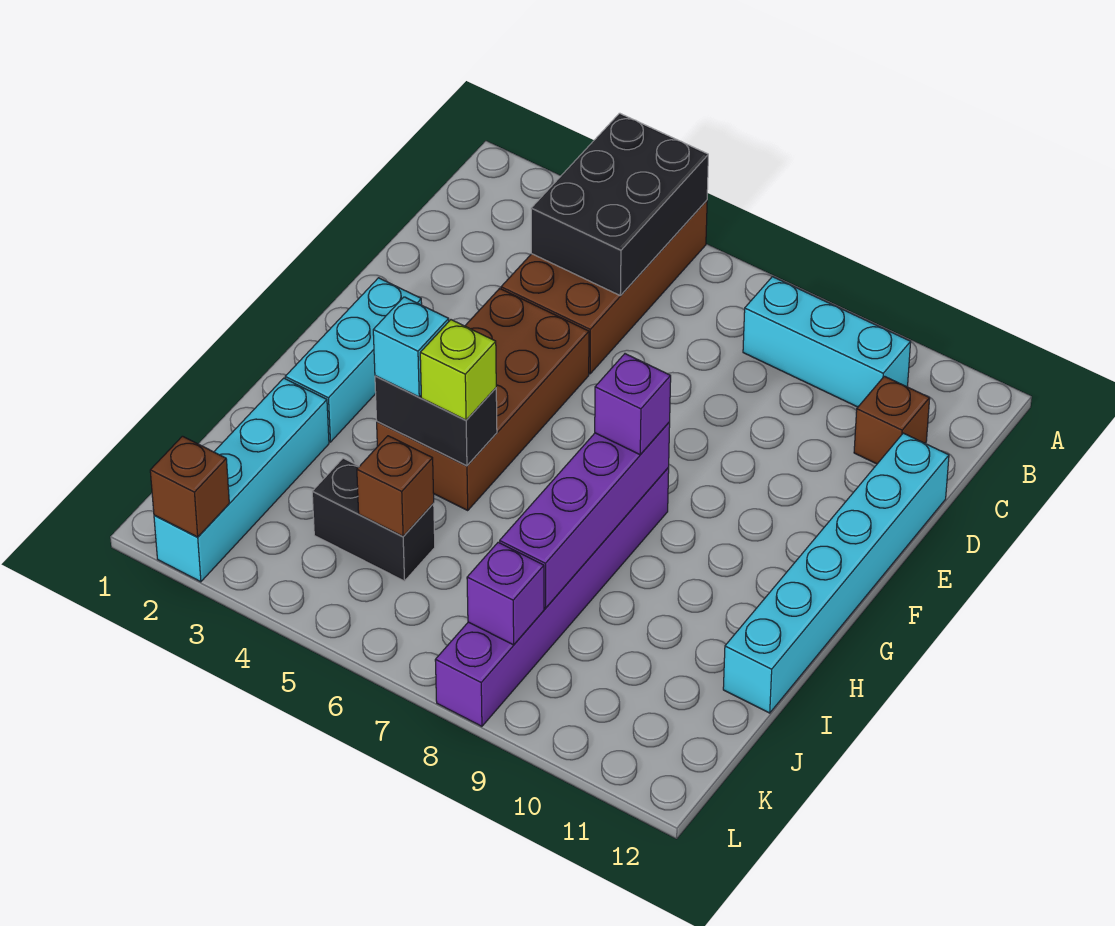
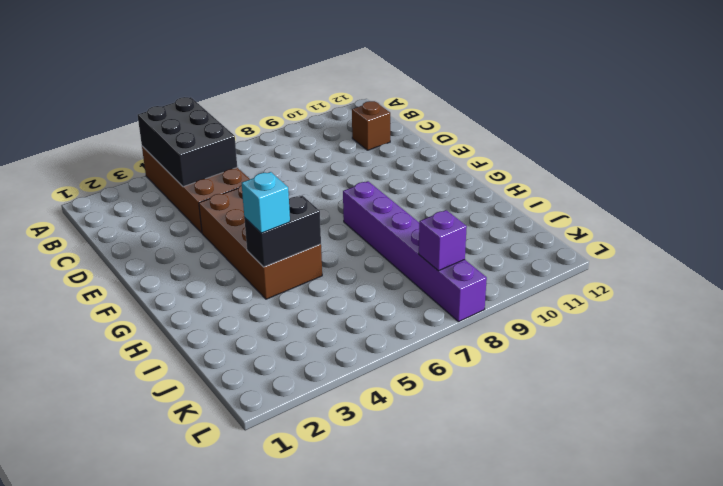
none -> cyan 1x3 brick [743,277,911,407]
none -> cyan 1x6 brick [723,433,949,713]
none -> cyan 1x3 brick [285,278,422,442]

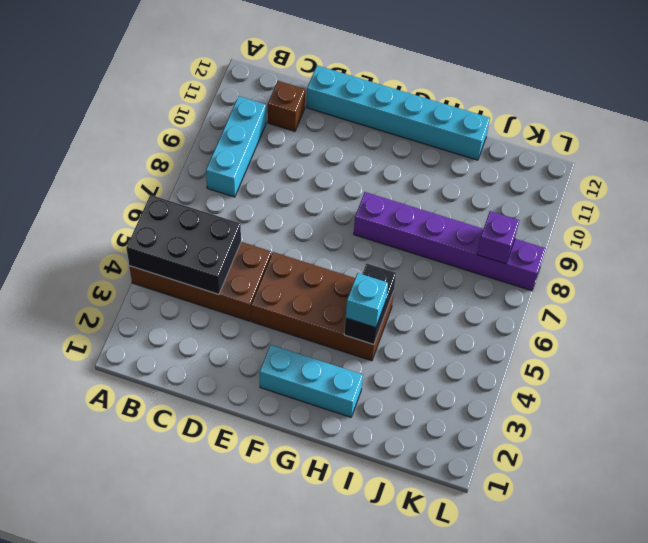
none -> cyan 1x4 brick [154,378,329,582]
none -> black 1x2 brick [312,458,435,581]
none -> purple 1x4 brick [500,422,670,608]

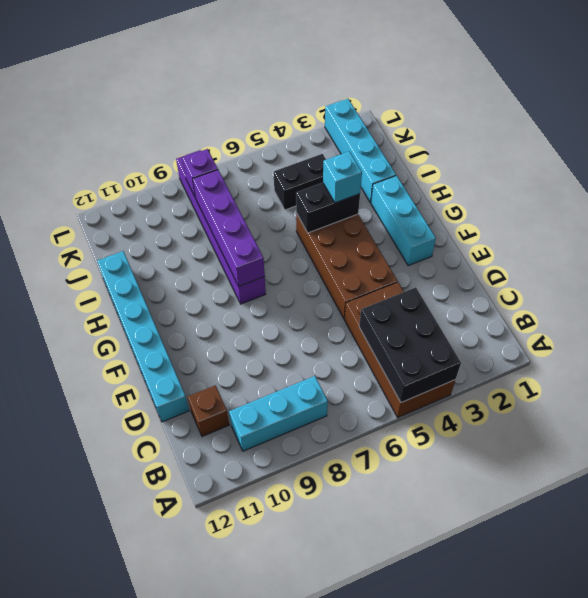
none -> brown 1x1 brick [357,436,434,536]
none -> brown 1x1 brick [150,436,229,537]
none -> purple 1x1 brick [595,354,671,455]

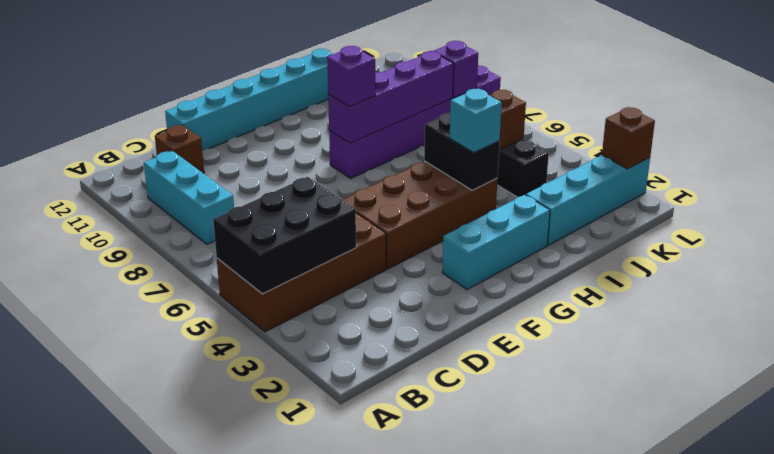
none -> lime 1x1 brick [420,320,496,420]

